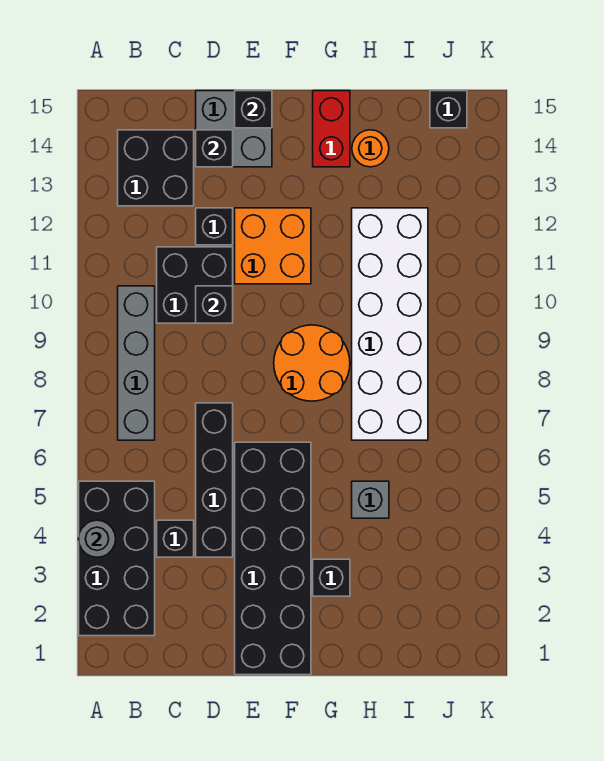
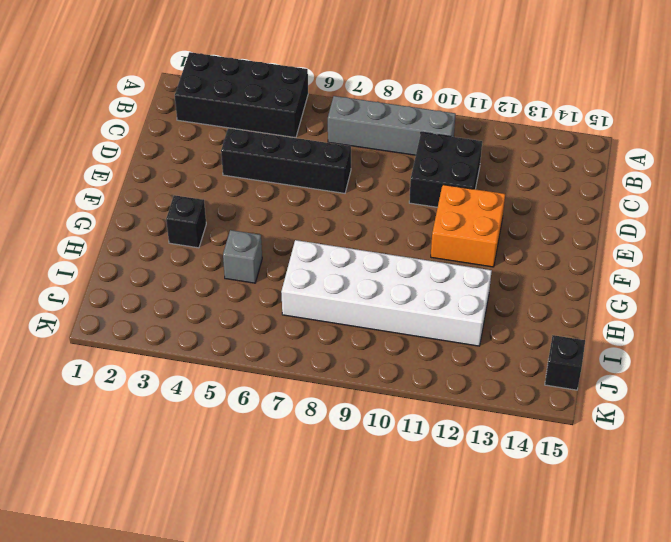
none -> black 2x2 brick [118,130,194,206]
none -> black 1x1 brick [157,520,194,557]
none -> black 1x1 brick [196,208,233,245]

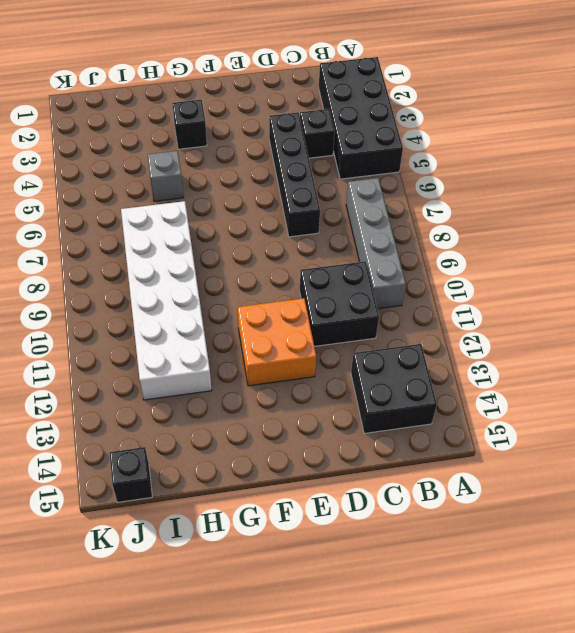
none -> black 1x1 brick [196,208,233,245]
none -> grey 2x2 brick [196,91,272,167]
none -> black 2x6 brick [235,442,311,675]

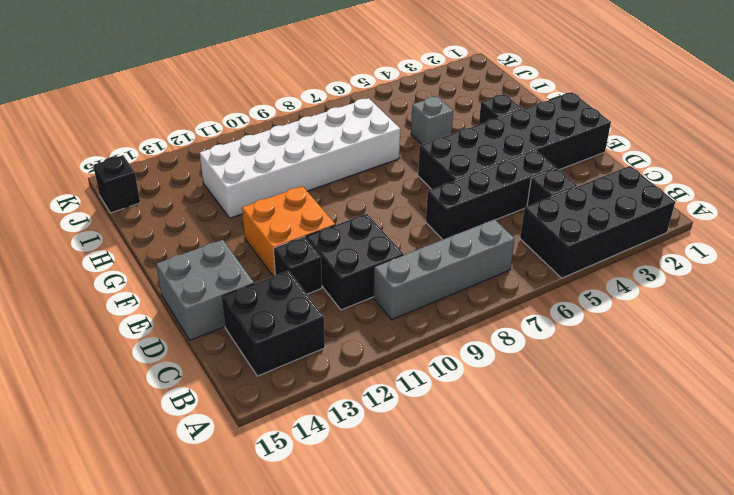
none -> orange 2x2 round brick [274,325,350,401]
none -> red 1x2 brick [313,91,350,167]
none -> orange 1x1 round brick [352,130,389,167]

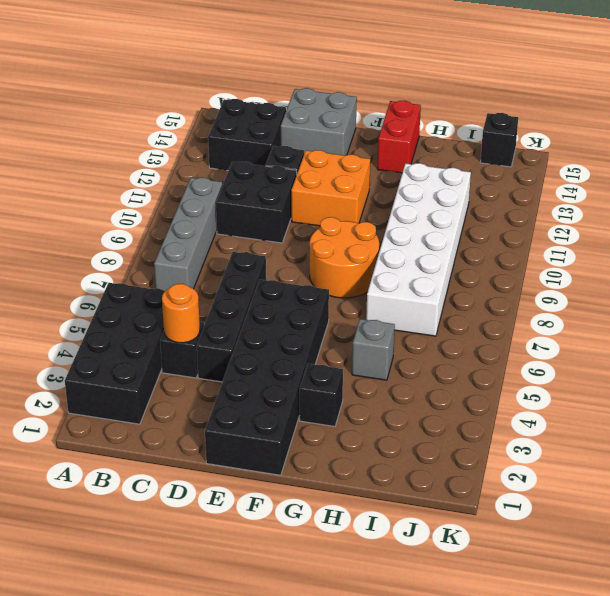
orange 1x1 round brick [162,284,200,343] -> orange 1x1 round brick moved to [352,130,389,167]
none -> grey 1x1 round brick [79,520,116,557]
none -> black 1x1 brick [196,286,233,323]
none -> black 1x1 brick [196,130,233,167]

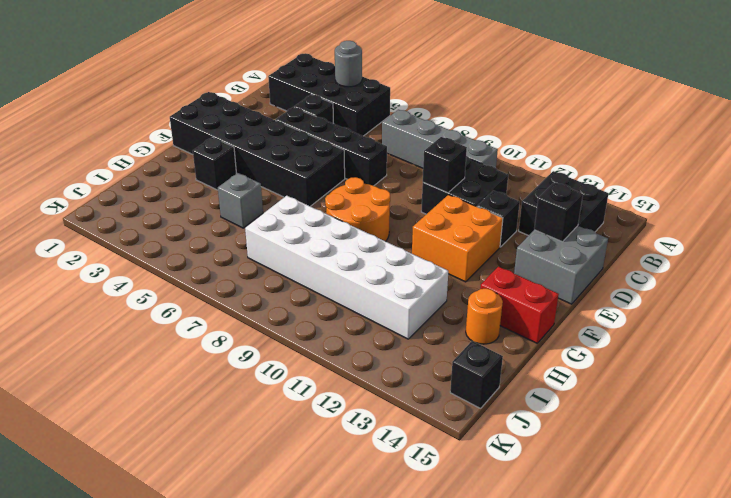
none -> black 1x1 brick [235,91,272,128]

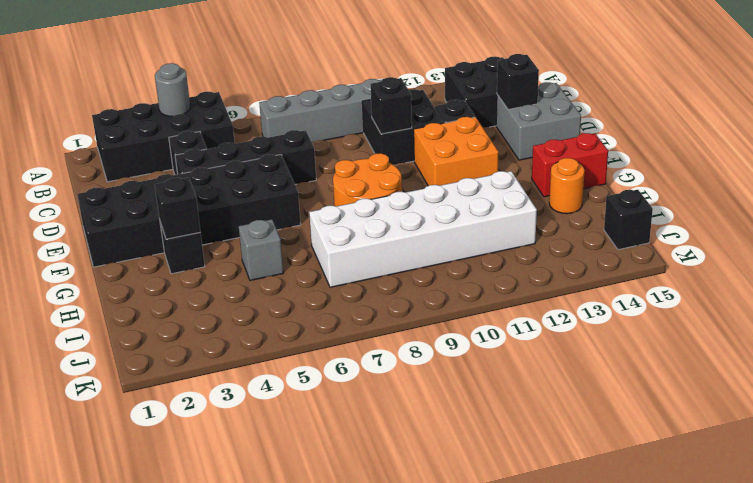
black 1x1 brick [155,178,200,239] -> black 1x1 brick moved to [235,91,272,128]

